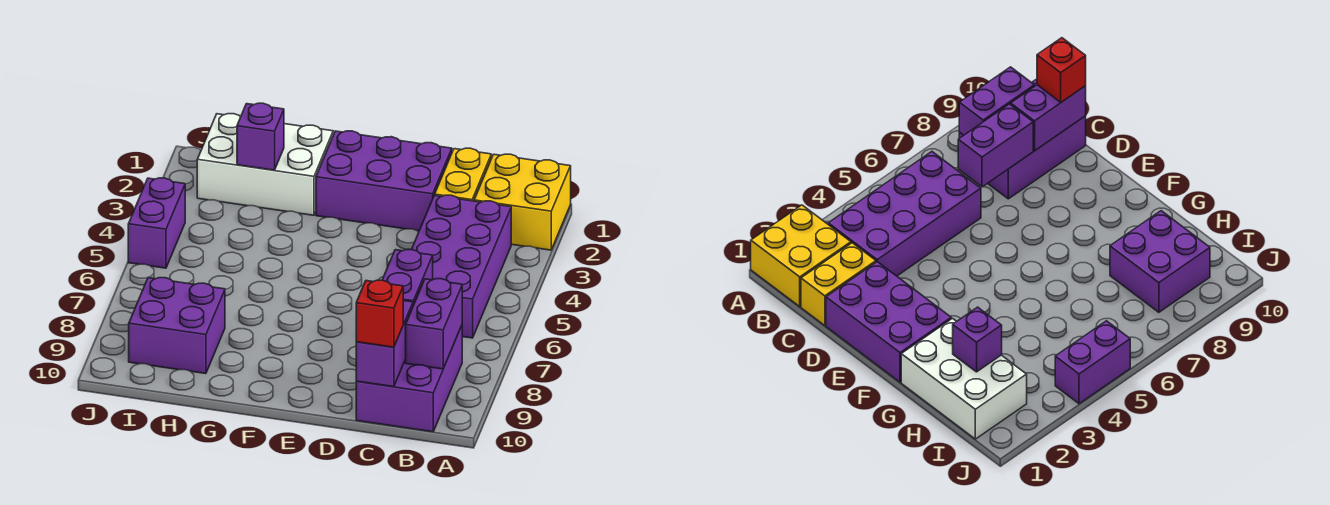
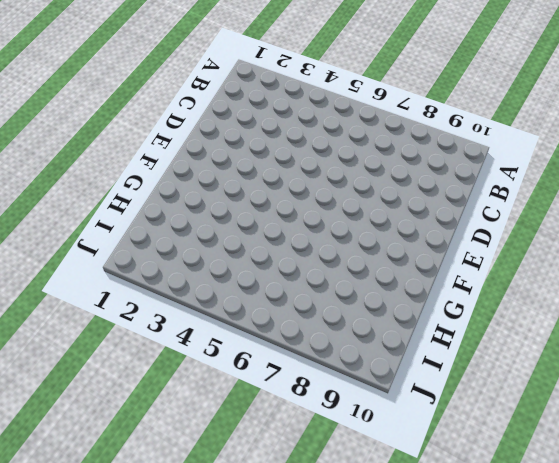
none -> yellow 2x2 brick [474,154,571,250]
none -> purple 2x4 brick [412,195,511,338]
none -> purple 2x3 brick [356,326,462,432]

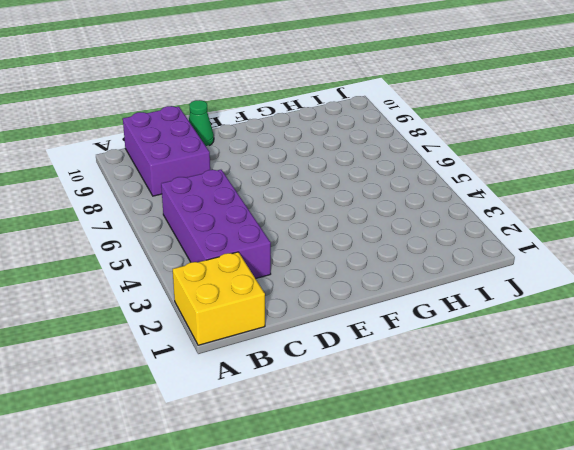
green 1x1 cone [189,100,214,146] -> none
none -> yellow 1x2 brick [435,148,491,201]
none -> purple 2x3 brick [316,131,452,231]
none -> white 2x3 brick [197,114,333,215]

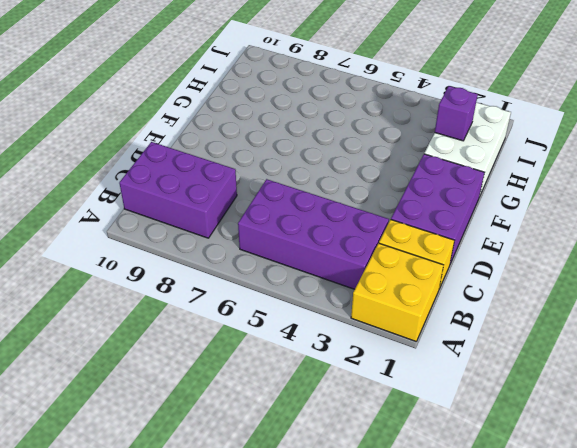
none -> purple 2x2 brick [129,278,225,374]
none -> purple 1x2 brick [128,178,185,268]
none -> purple 1x2 brick [406,279,462,369]

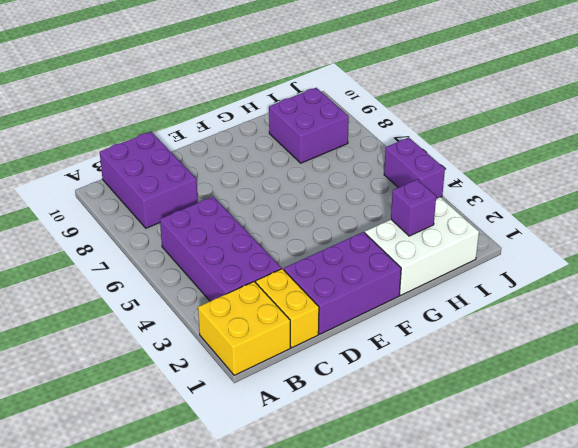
none -> purple 1x2 brick [406,279,462,369]
none -> purple 1x2 brick [382,249,433,306]
none -> purple 1x2 brick [356,301,413,387]

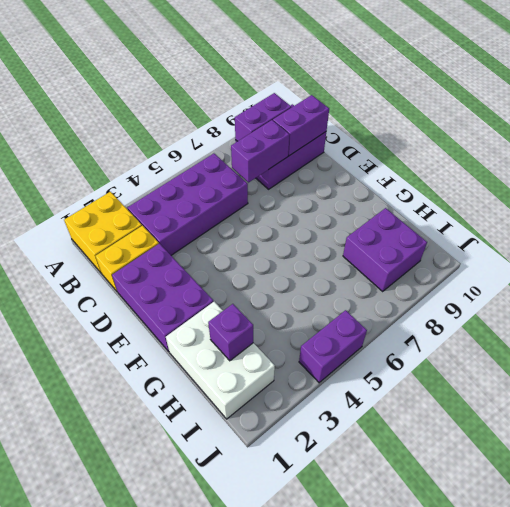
none -> red 1x1 brick [356,280,403,347]

